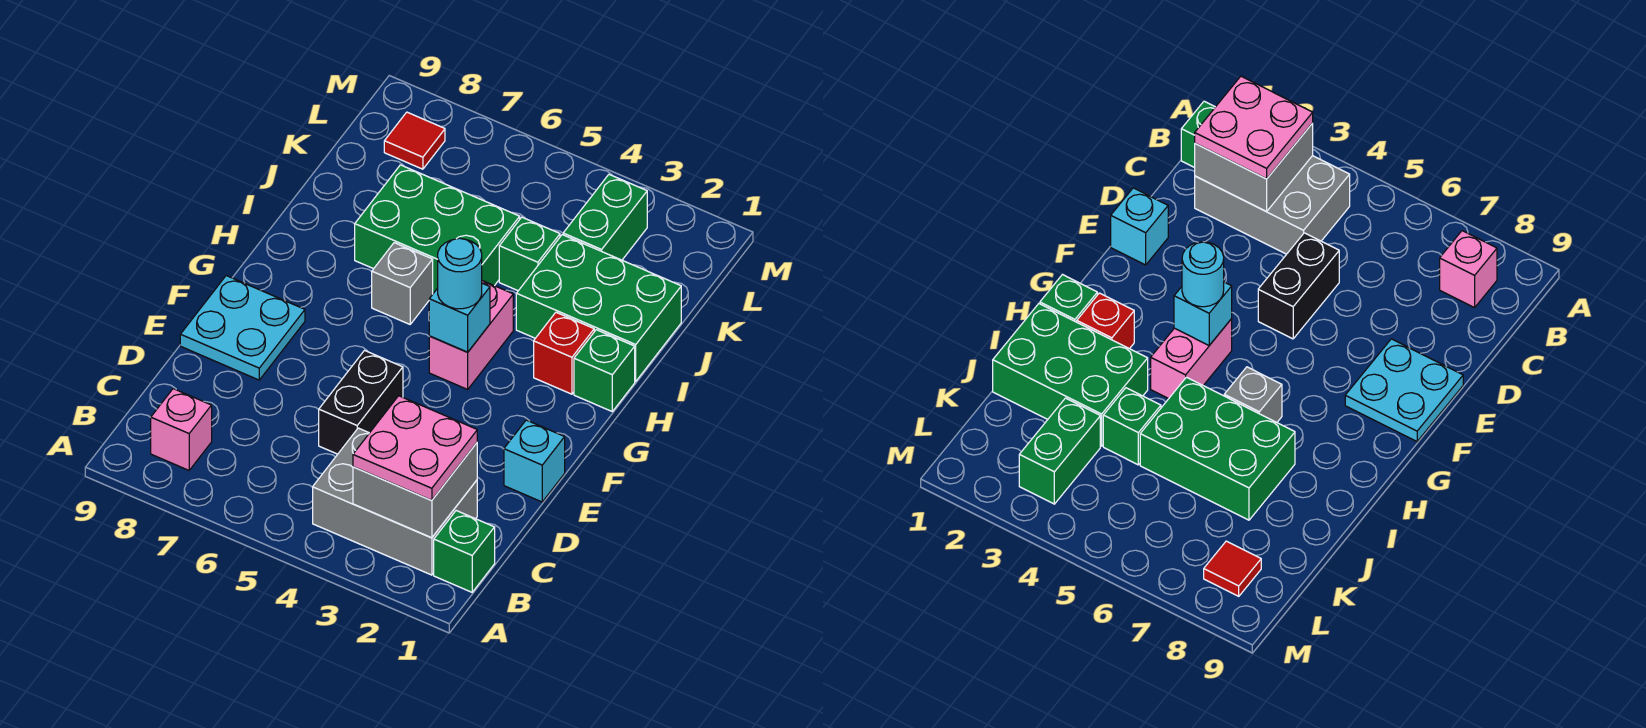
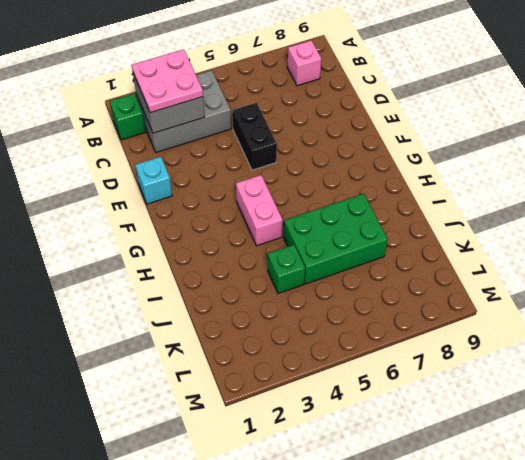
none -> cyan 2x2 plate [180,276,305,380]
none -> green 1x1 brick [574,330,635,411]
none -> red 1x1 brick [534,312,594,394]

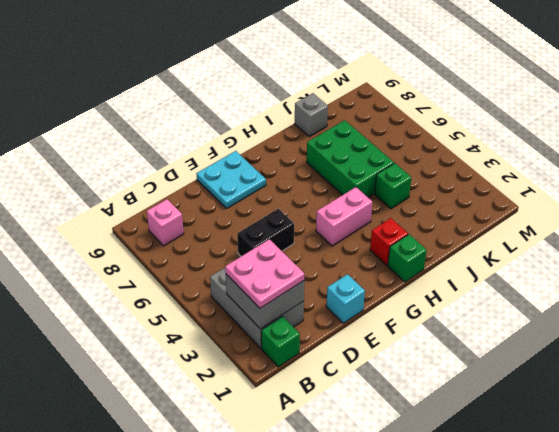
grey 1x1 brick [295,93,328,136] -> grey 1x1 brick moved to [372,243,433,324]
none -> green 2x3 brick [516,235,681,381]
none -> green 1x2 brick [563,175,647,260]
none -> red 1x1 tile [384,112,445,169]

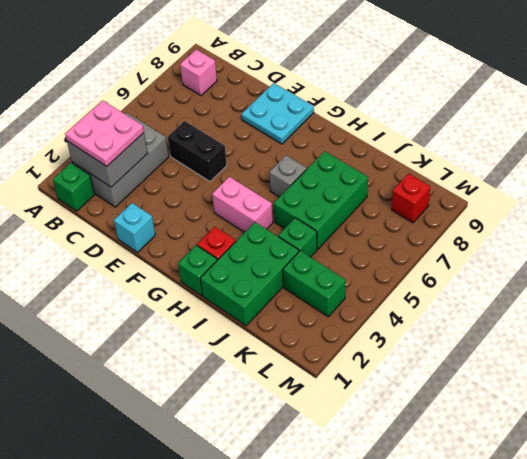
red 1x1 brick [392,173,430,223] -> red 1x1 tile [384,112,445,169]
none -> cyan 1x1 brick [429,283,490,352]
none -> cyan 1x1 round brick [438,238,482,309]

